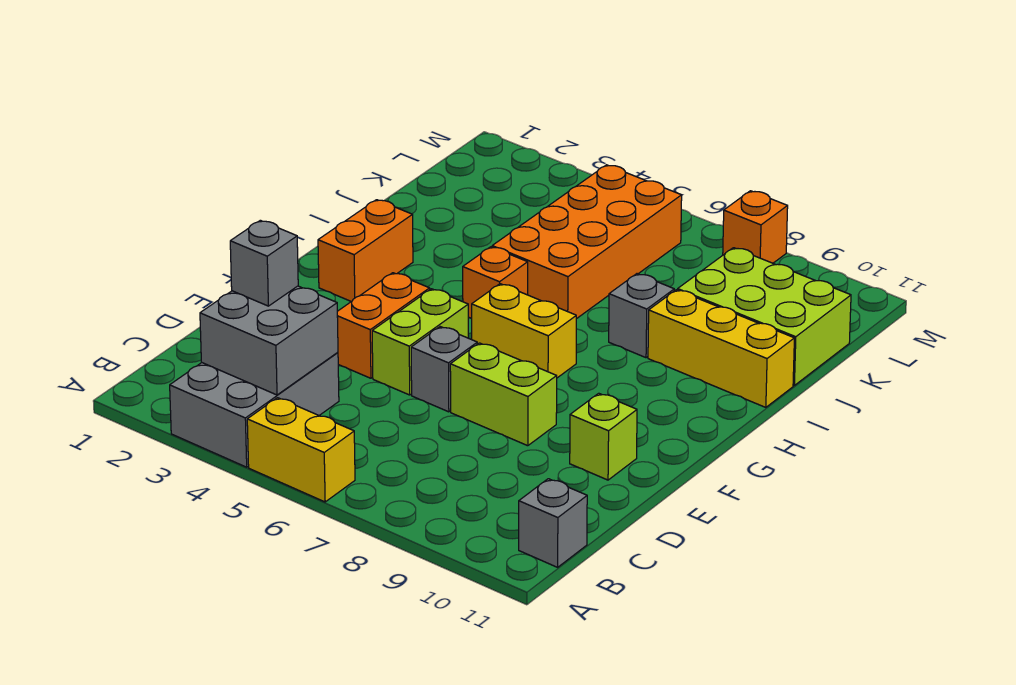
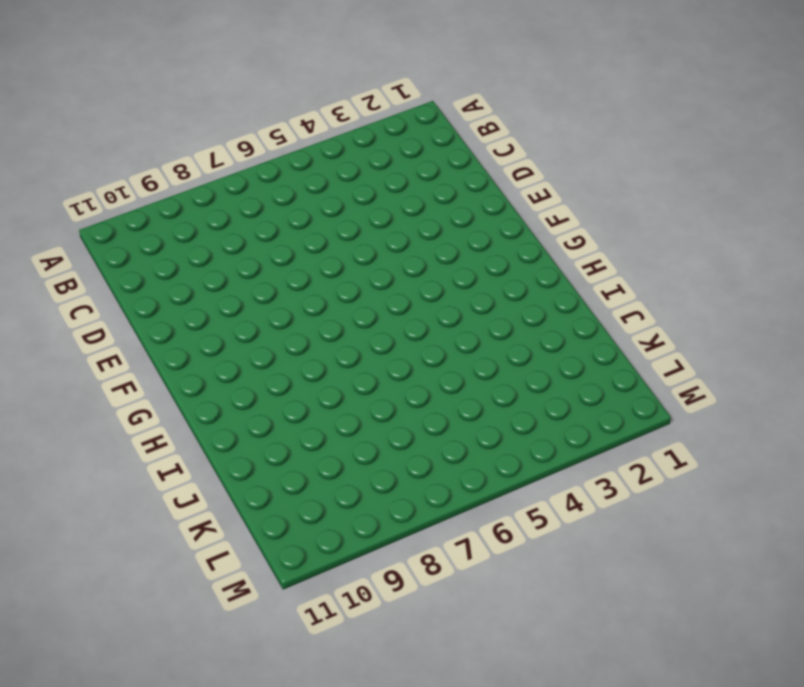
none -> grey 2x3 brick [170,352,339,467]
none -> yellow 1x2 brick [247,398,355,502]
none -> grey 1x1 brick [519,479,587,567]

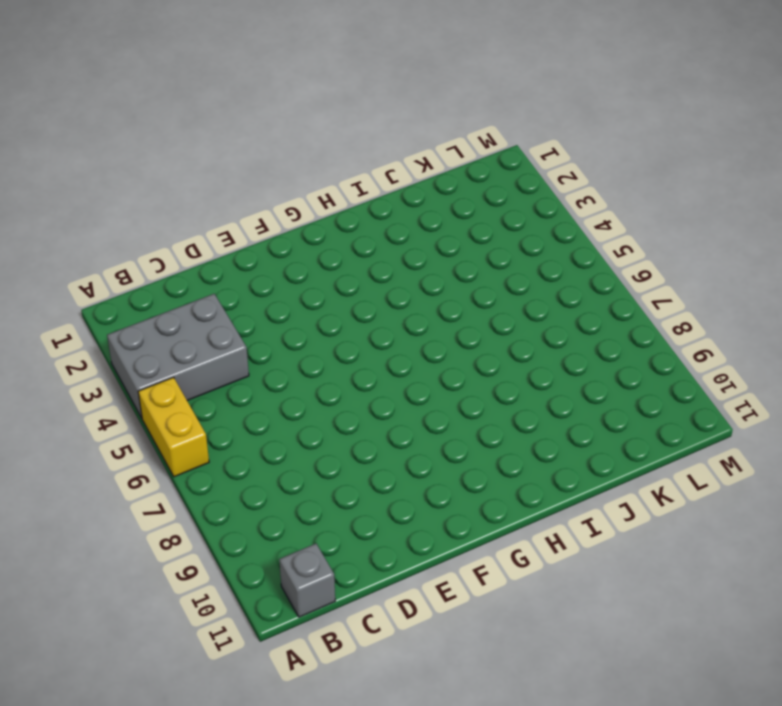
none -> orange 1x2 brick [337,273,430,378]
none -> lime 1x2 brick [372,289,468,395]
none -> grey 1x1 brick [411,327,477,412]

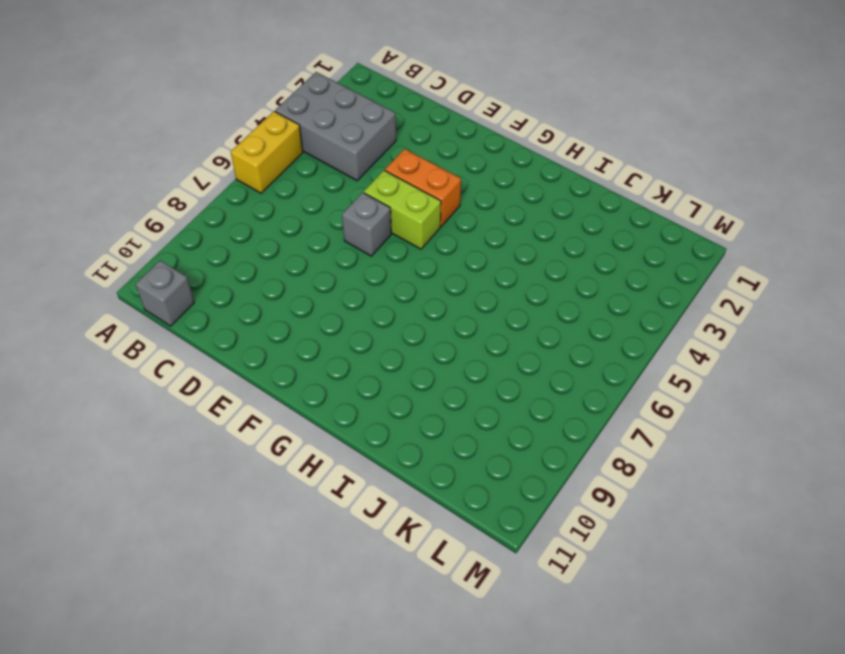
none -> lime 1x2 brick [450,343,557,446]
none -> lime 1x1 brick [570,393,637,480]
none -> orange 1x2 brick [318,200,413,302]

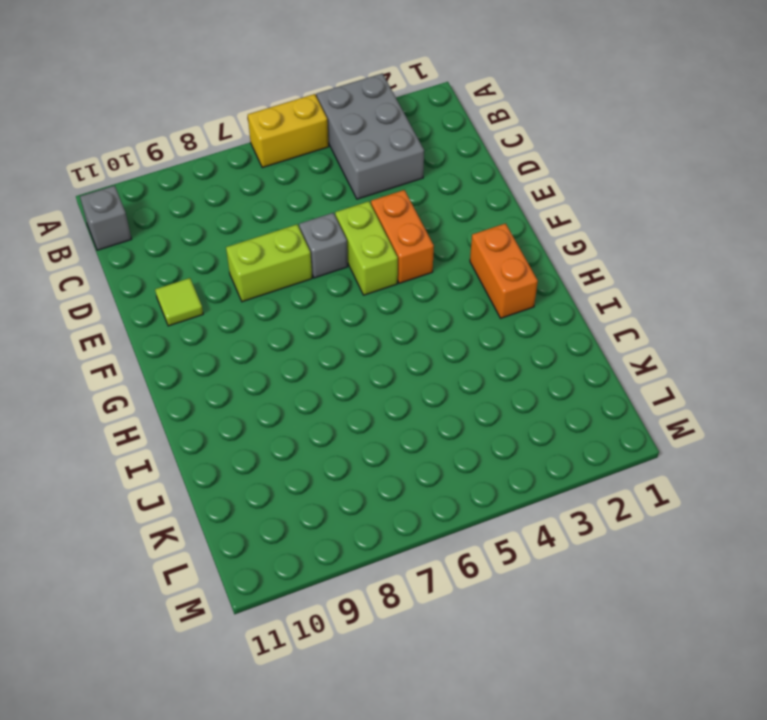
lime 1x1 tile [155,278,203,326] -> lime 1x1 brick [570,393,637,480]
none -> yellow 1x2 brick [472,284,576,378]
none -> orange 1x1 brick [463,247,528,318]
none -> orange 2x4 brick [492,165,682,319]

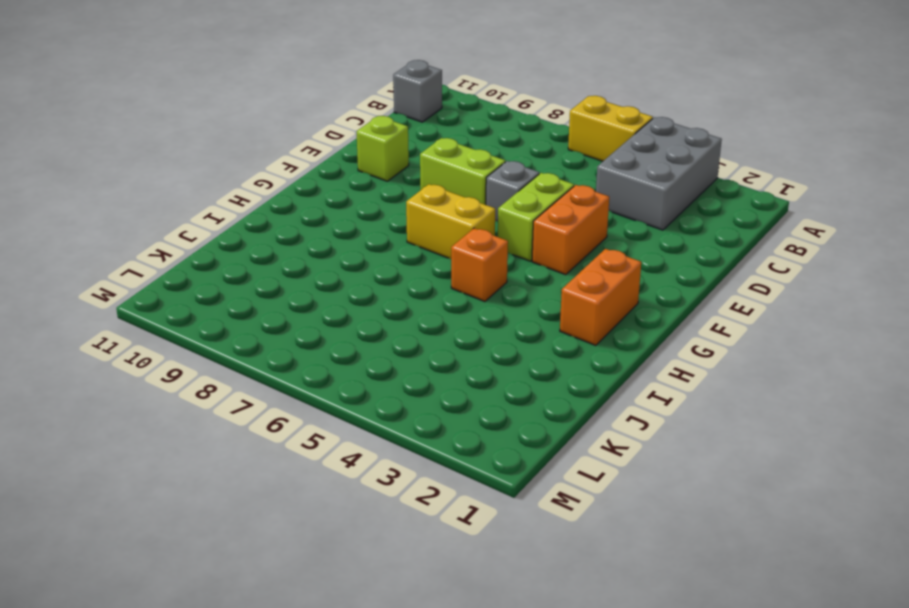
none -> orange 2x4 brick [492,165,682,319]
none -> grey 1x1 brick [609,274,674,358]
none -> yellow 1x3 brick [648,290,794,407]

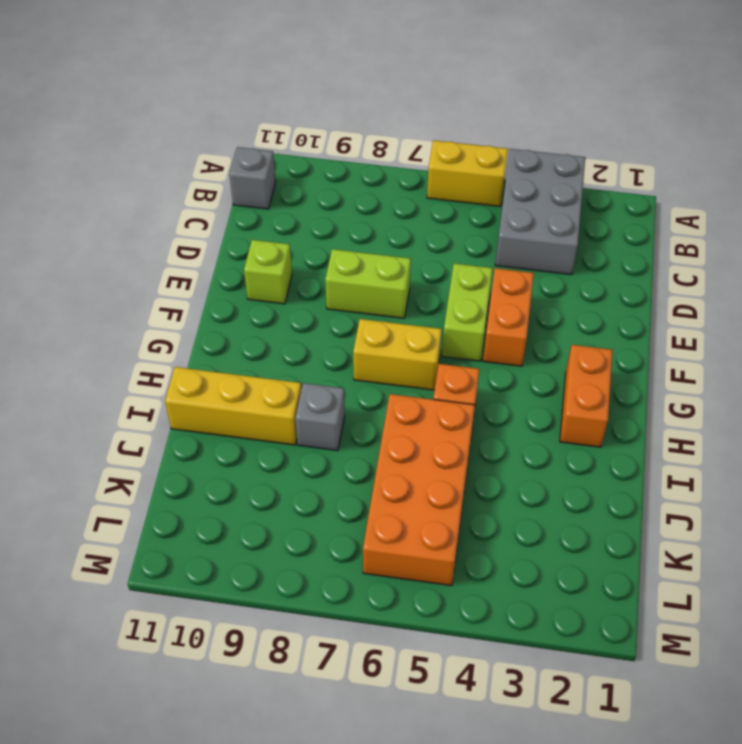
none -> grey 1x1 brick [411,327,477,412]
none -> lime 2x3 brick [678,248,851,385]
none -> orange 1x1 brick [723,191,788,263]

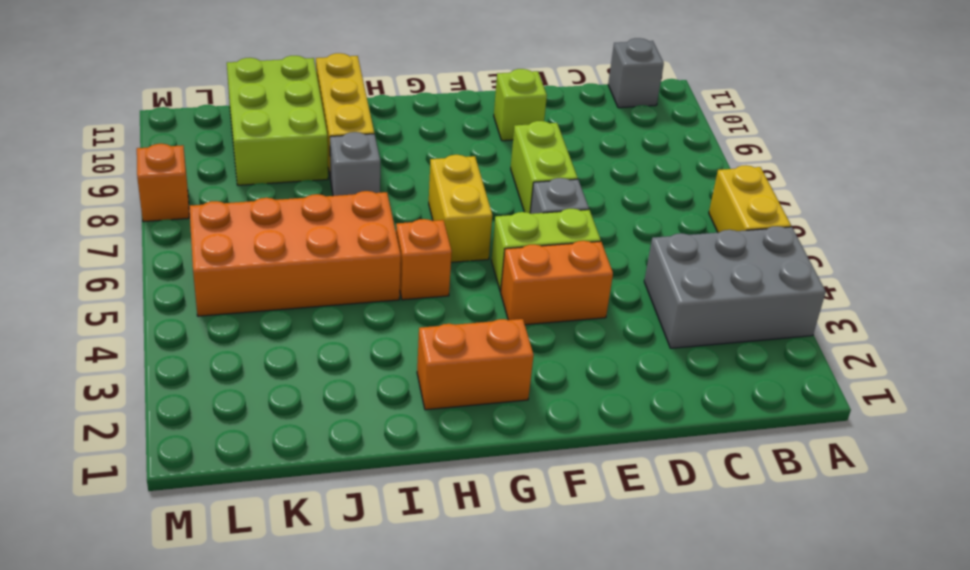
none -> grey 2x2 brick [200,286,338,395]
none -> grey 1x1 brick [230,220,298,306]

